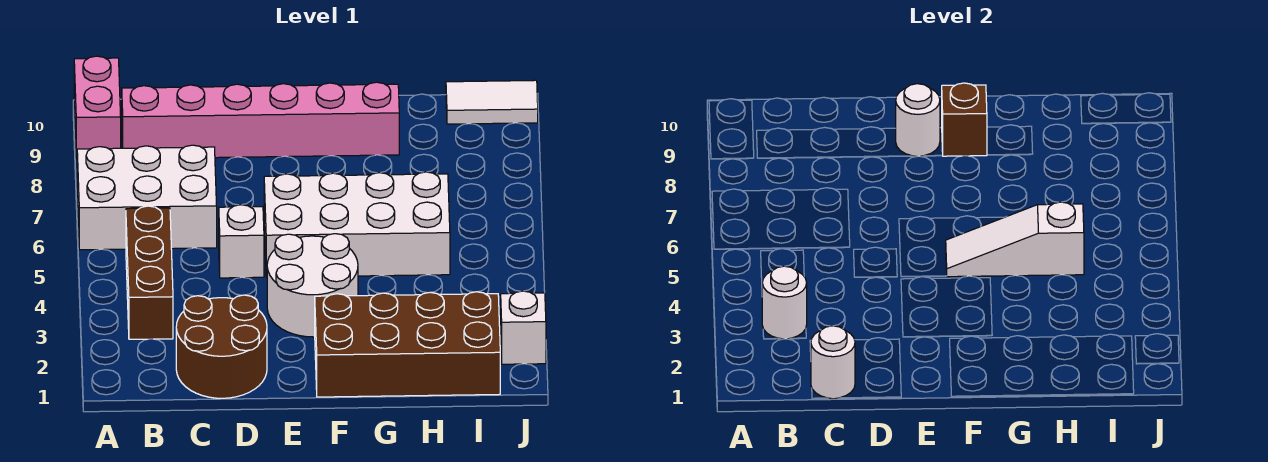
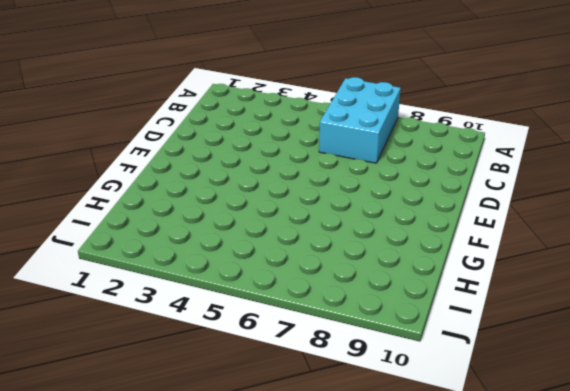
cyan 2x3 brick [319,77,401,163] -> white 2x3 brick [77,145,217,250]
none -> pink 1x2 brick [74,56,121,159]
none -> brown 1x3 brick [126,206,173,339]
none -> pink 1x6 brick [122,82,399,158]

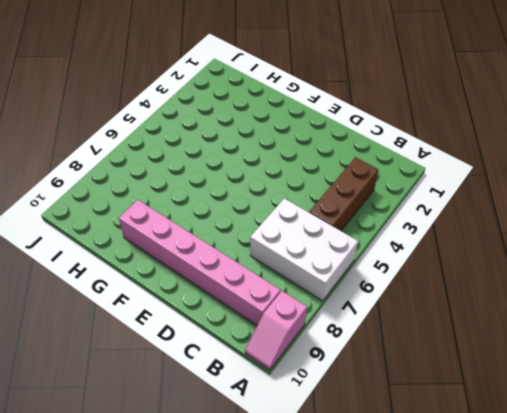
pink 1x2 slope [245,291,307,370] -> pink 1x2 brick [74,56,121,159]
none -> brown 2x2 round brick [176,295,267,398]
none -> white 1x1 brick [219,205,264,278]
none -> white 2x2 round brick [267,234,358,337]

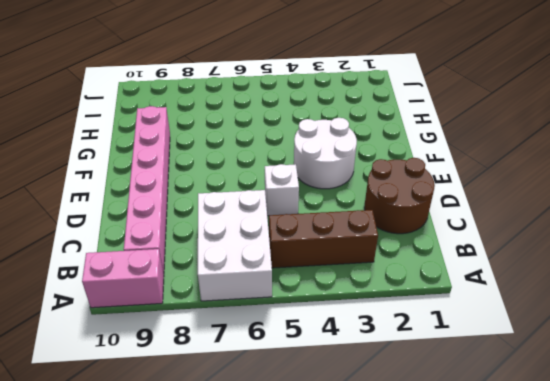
none -> white 2x4 brick [264,172,450,277]
none -> brown 2x4 brick [315,292,500,397]
none -> white 1x2 tile [446,80,538,124]

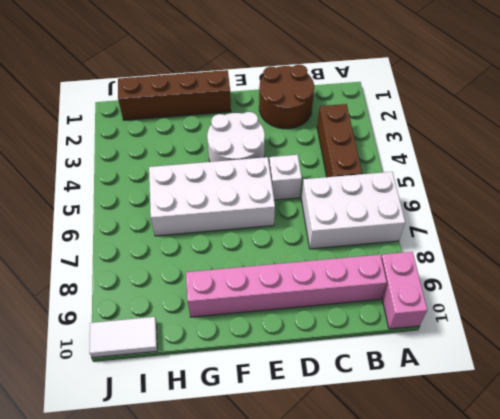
brown 1x4 brick [118,70,231,120] -> brown 2x4 brick [315,292,500,397]
none -> white 1x1 brick [501,291,546,364]
none -> white 1x1 round brick [762,266,807,339]
none -> white 1x1 round brick [811,326,855,399]

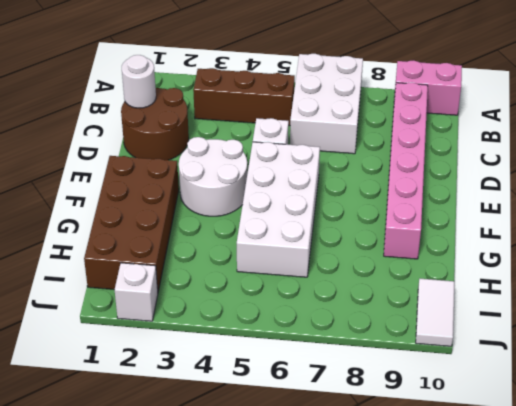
none -> white 1x1 round brick [762,266,807,339]
none -> white 1x1 round brick [896,84,940,156]
none -> white 1x3 slope [946,202,1084,277]

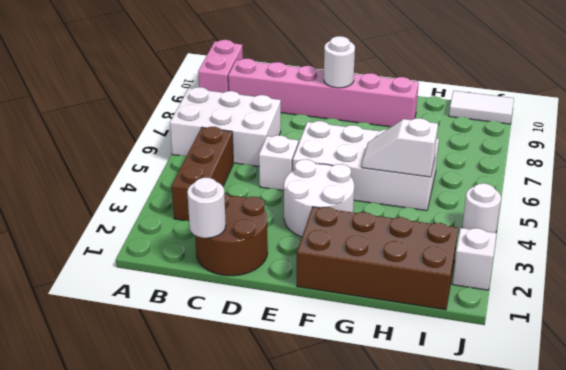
white 1x2 slope [362,118,438,177] -> white 1x3 slope [946,202,1084,277]
white 1x1 round brick [462,183,501,233] -> white 1x1 round brick moved to [762,266,807,339]
none -> brown 1x1 brick [942,83,987,156]

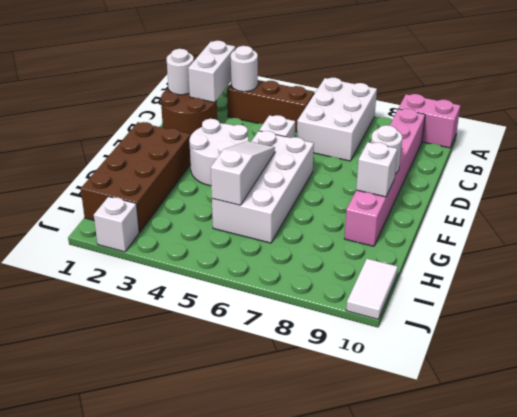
white 1x2 brick [188,41,236,103] -> none
white 1x1 brick [356,142,397,197] -> brown 1x1 brick [942,83,987,156]

